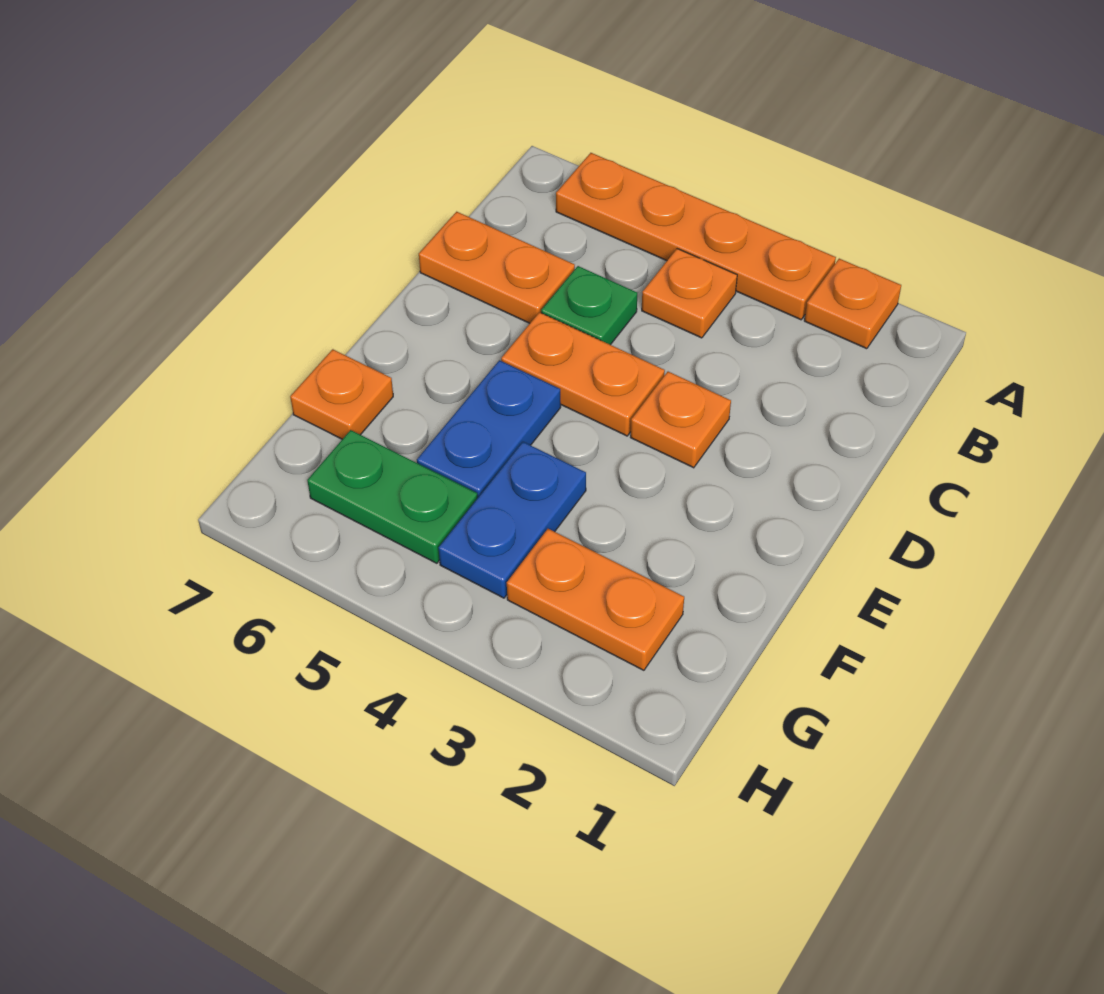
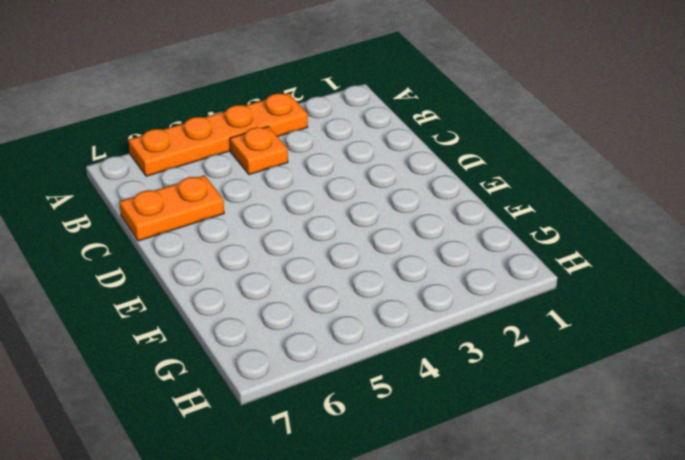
none -> orange 1x1 plate [804,259,901,349]
none -> green 1x1 plate [541,266,637,345]
none -> orange 1x1 plate [631,372,731,468]

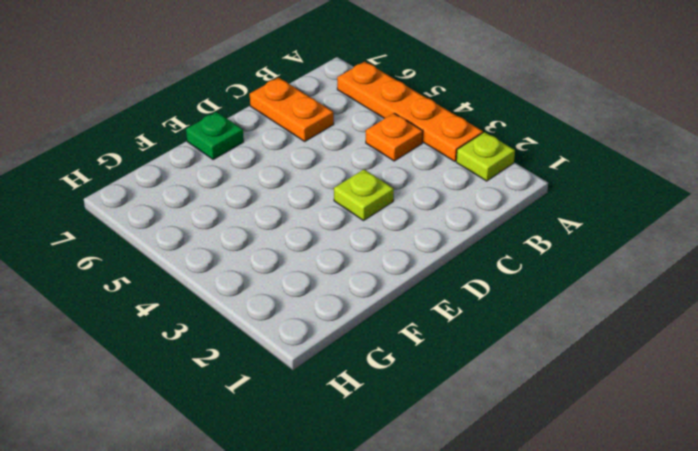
lime 1x1 plate [456,132,515,181] -> orange 1x1 plate [804,259,901,349]
lime 1x1 plate [334,169,394,221] -> orange 1x1 plate [631,372,731,468]
green 1x1 plate [186,112,244,160] -> green 1x1 plate moved to [541,266,637,345]
none -> orange 1x2 plate [501,312,665,436]
none -> blue 1x2 plate [417,360,561,498]
none -> blue 1x2 plate [439,442,586,598]

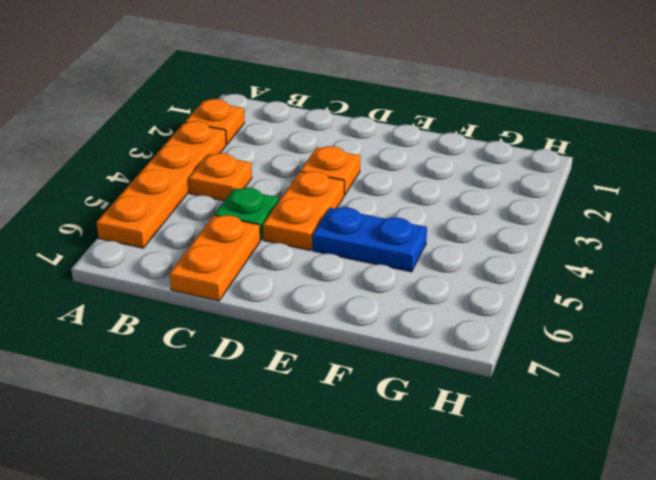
none -> blue 1x2 plate [439,442,586,598]
none -> orange 1x1 plate [290,349,393,439]
none -> orange 1x2 plate [507,529,684,670]

